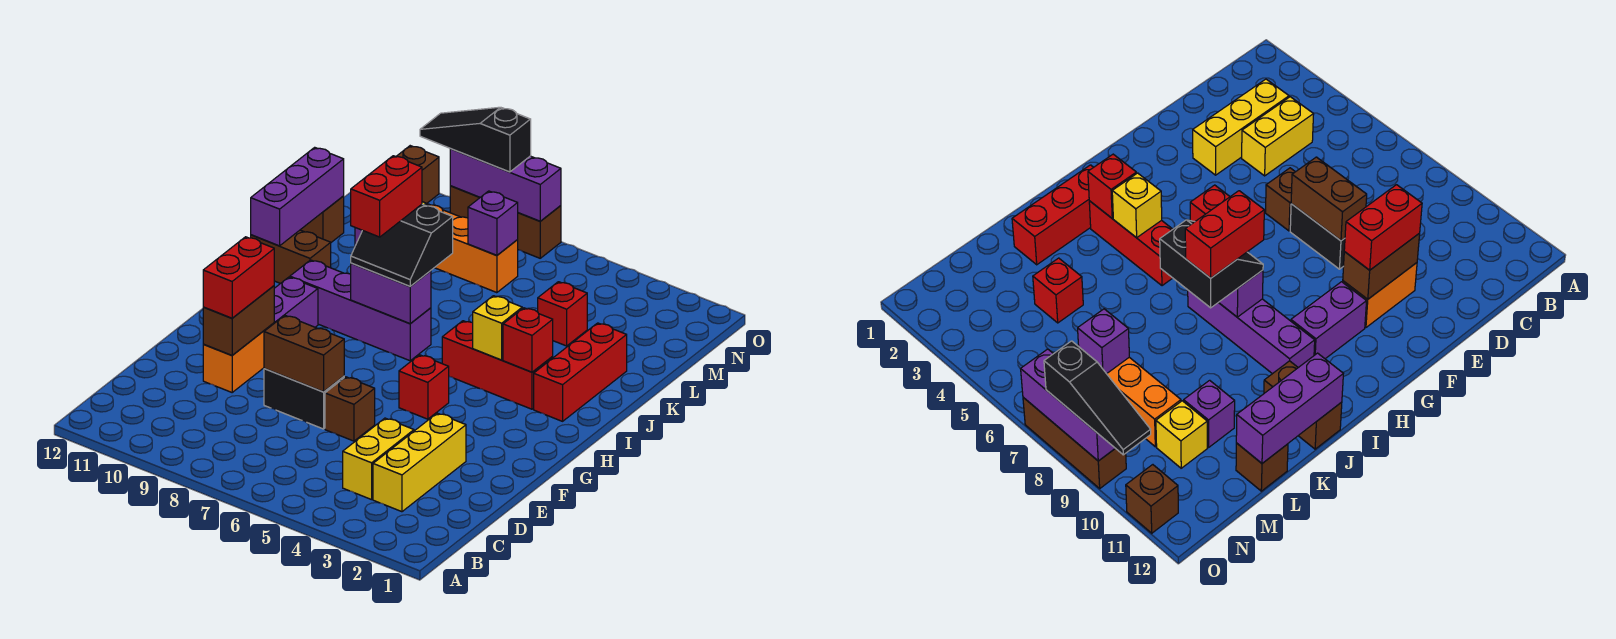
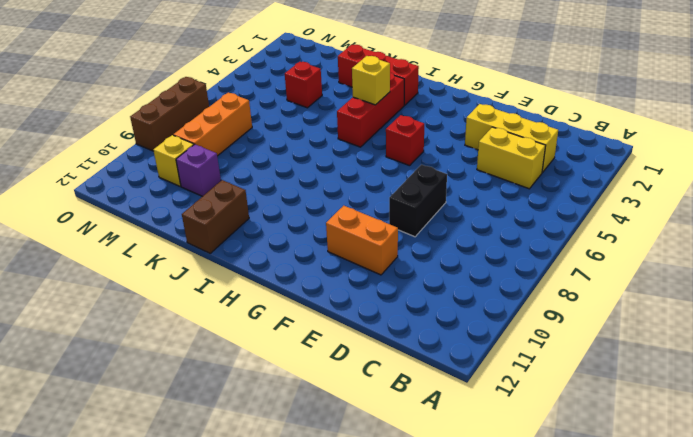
none -> brown 1x1 brick [325,377,375,441]
none -> purple 1x2 brick [274,277,318,327]
none -> purple 1x4 brick [290,260,431,361]
none -> brown 1x1 brick [301,196,344,243]

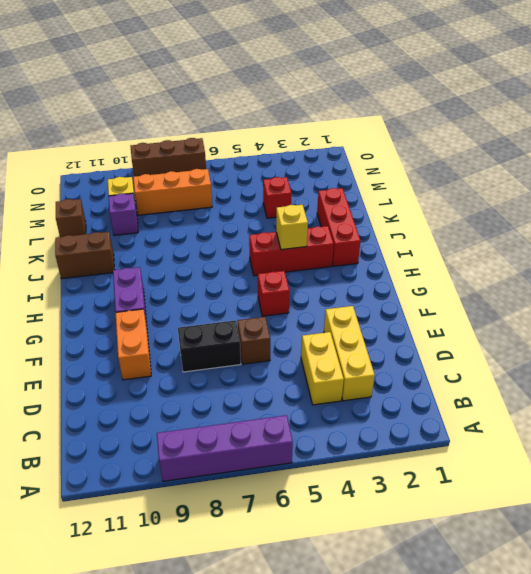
purple 1x4 brick [157,415,293,481] -> purple 1x4 brick moved to [290,260,431,361]
none -> brown 1x1 brick [396,146,439,204]
none -> brown 1x2 brick [264,315,344,392]
none -> brown 1x2 brick [203,286,274,355]
none -> red 1x1 brick [503,308,553,372]

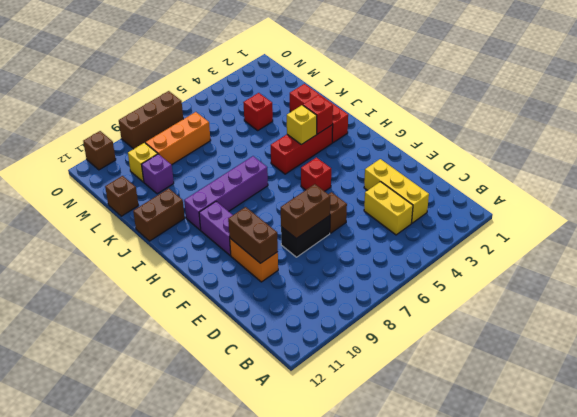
none -> purple 1x2 brick [351,263,431,324]
none -> purple 1x3 brick [251,147,344,246]
none -> purple 1x1 brick [468,191,518,255]
none -> purple 1x3 brick [450,149,561,221]

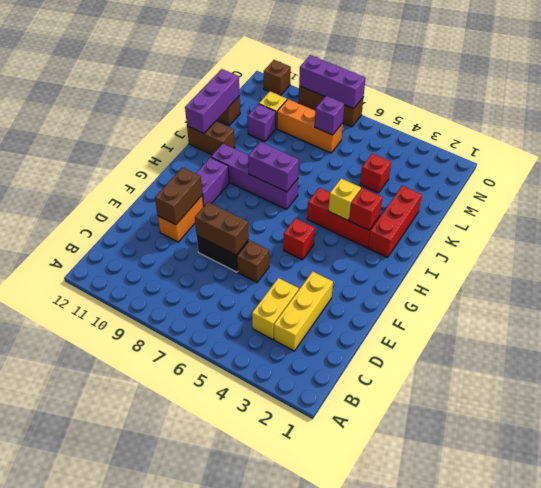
none -> red 1x2 brick [203,237,274,318]
none -> black 2x2 slope [351,204,453,286]
none -> black 1x3 slope [420,107,531,172]
none -> red 1x2 brick [351,156,422,237]

